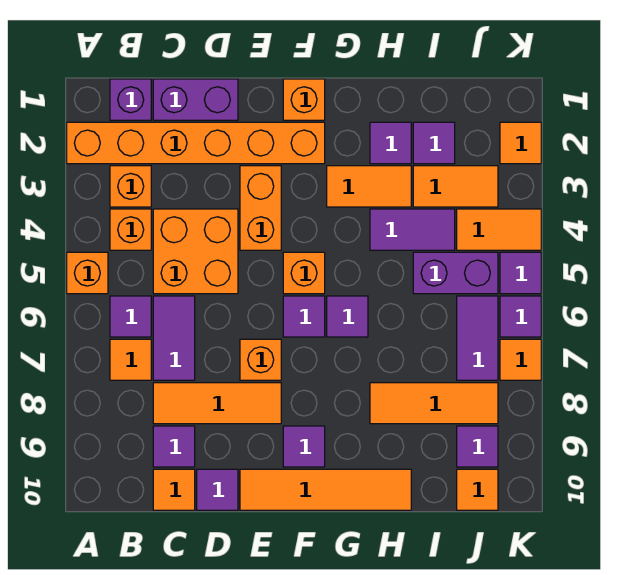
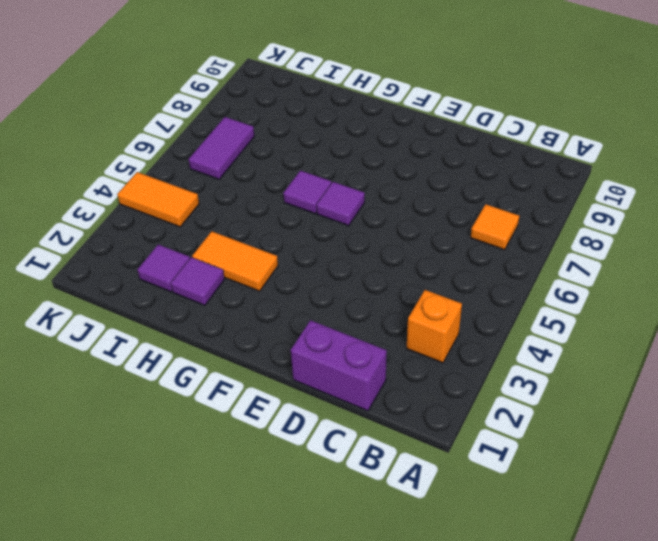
none -> orange 1x6 brick [67,122,325,164]
none -> orange 1x1 brick [67,252,108,294]
none -> purple 1x1 brick [110,79,151,120]
none -> orange 1x1 brick [110,209,151,250]

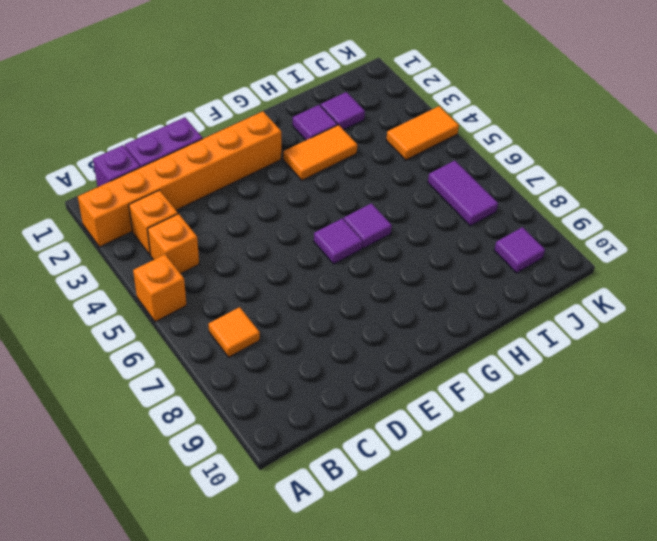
none -> purple 1x1 tile [110,296,151,337]
none -> orange 2x2 brick [153,209,238,294]
none -> purple 1x2 tile [153,296,195,380]
none -> orange 1x3 tile [153,383,281,424]

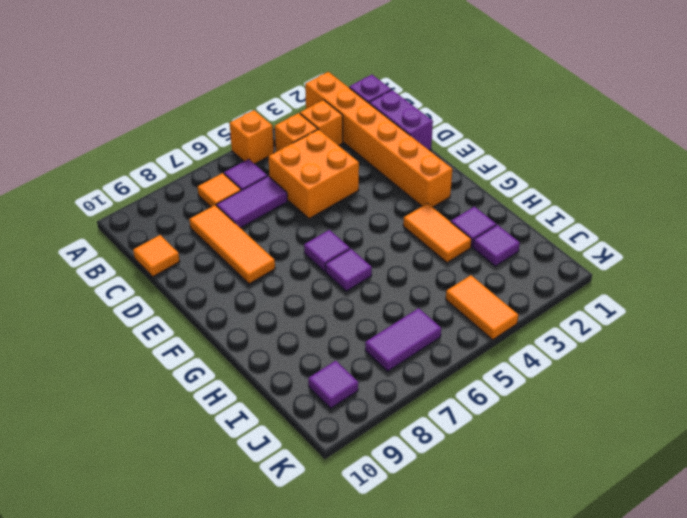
none -> purple 1x1 tile [153,426,195,467]
none -> purple 1x1 tile [197,469,238,510]
none -> orange 1x2 brick [240,166,281,250]
none -> orange 1x1 brick [240,339,281,380]

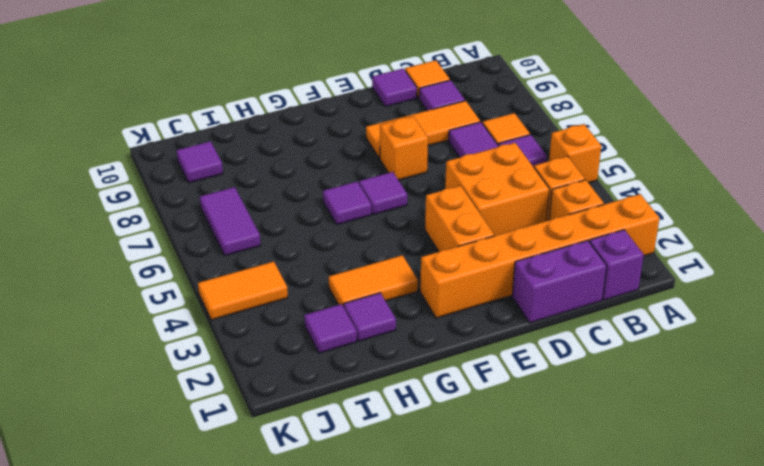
none -> orange 1x4 tile [240,469,411,510]
none -> orange 1x1 brick [283,79,325,120]
none -> orange 1x1 brick [283,252,325,294]
none -> purple 1x1 tile [283,426,325,467]

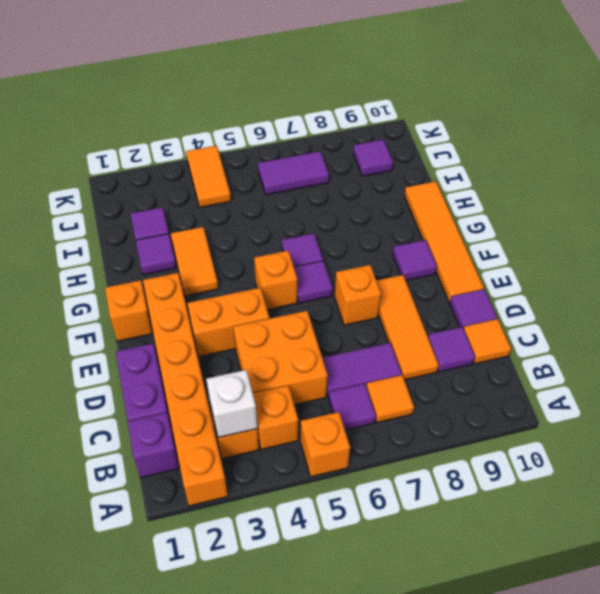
white 1x1 brick [206,370,257,438] -> none
none -> purple 1x2 tile [370,209,455,250]
none -> orange 1x3 tile [370,383,498,424]
none -> orange 1x2 tile [413,166,498,207]
none -> purple 1x2 brick [413,252,498,294]

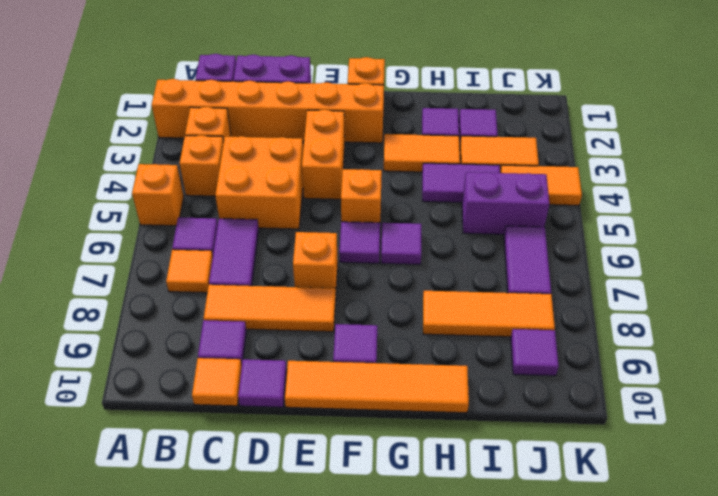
none -> orange 1x1 tile [457,469,498,510]
none -> orange 1x1 tile [500,122,541,164]
none -> purple 1x1 tile [500,252,541,294]
none -> purple 1x1 tile [500,296,541,337]

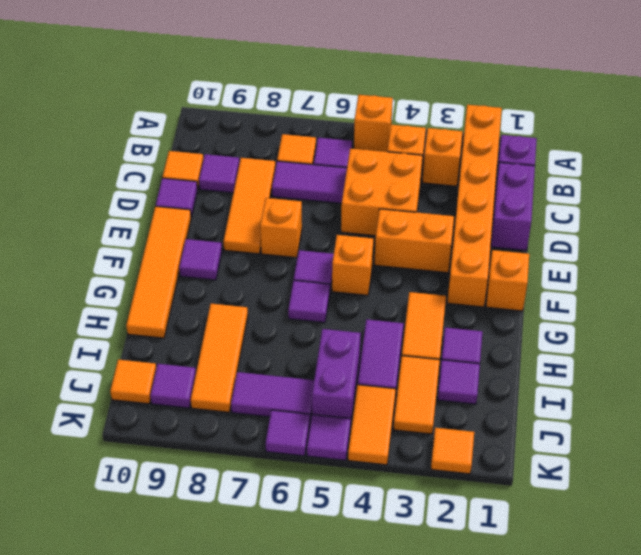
none -> orange 1x1 tile [500,339,541,380]

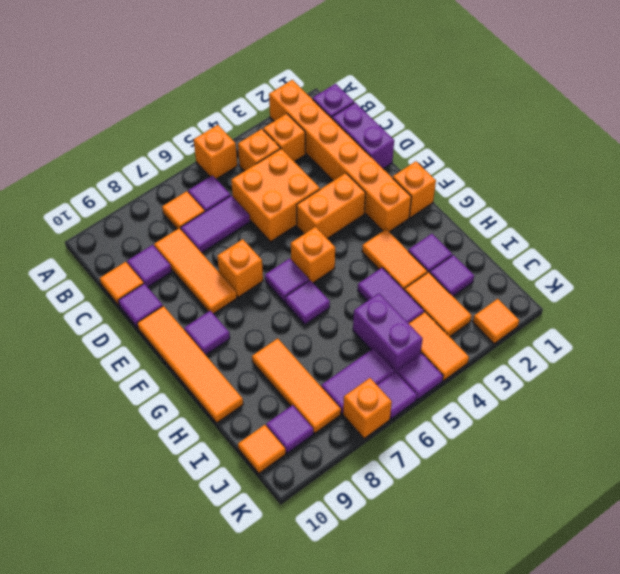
orange 1x1 brick [343,378,392,439] -> orange 1x1 tile [500,339,541,380]

